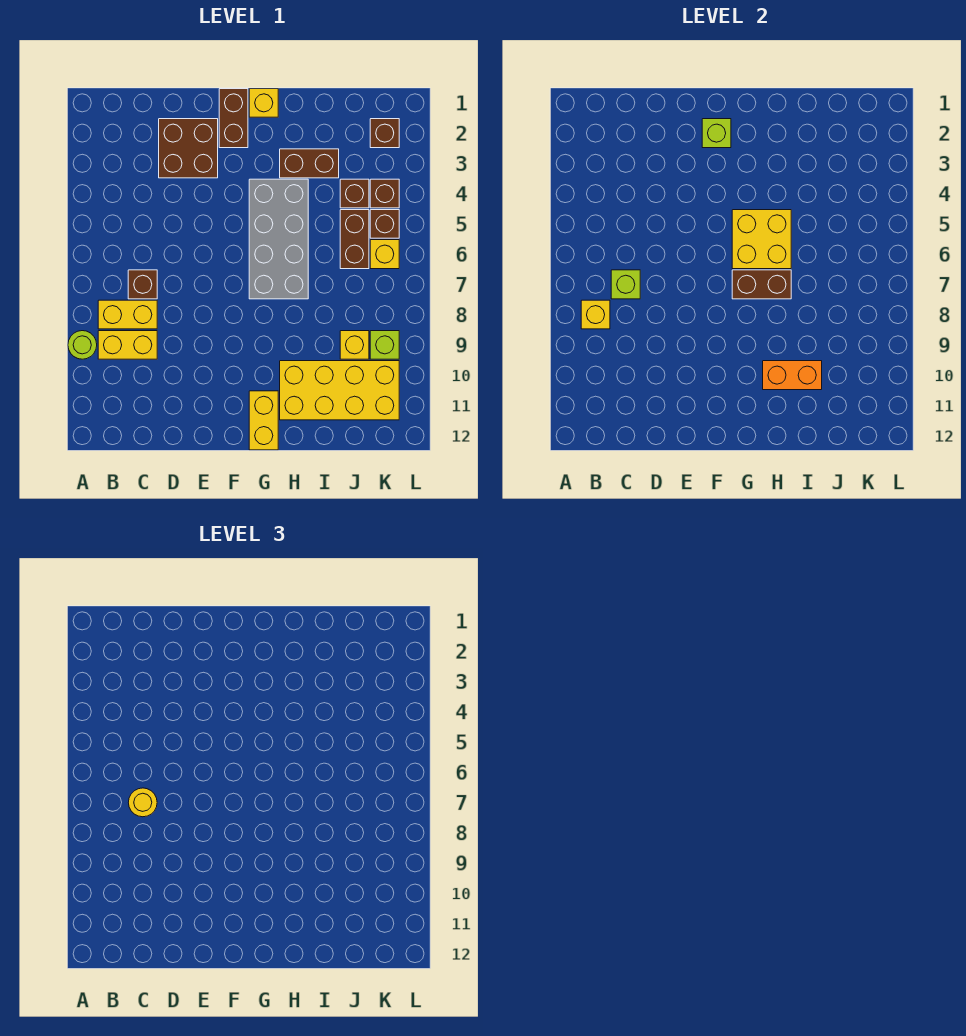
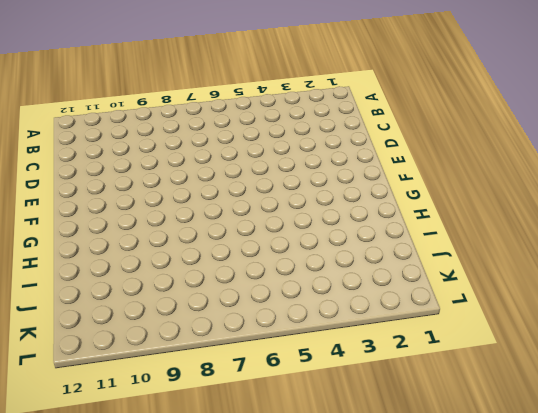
none -> lime 1x1 round brick [68,331,97,359]
none -> yellow 1x2 brick [98,300,157,329]
none -> yellow 1x2 brick [98,331,157,359]

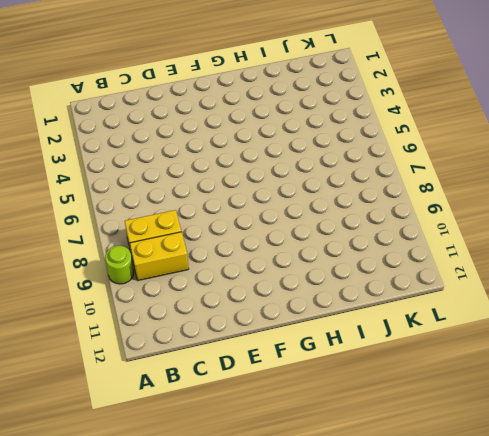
none -> brown 1x1 brick [128,270,157,299]
none -> brown 2x2 brick [159,119,218,178]
none -> brown 1x2 brick [219,89,248,148]

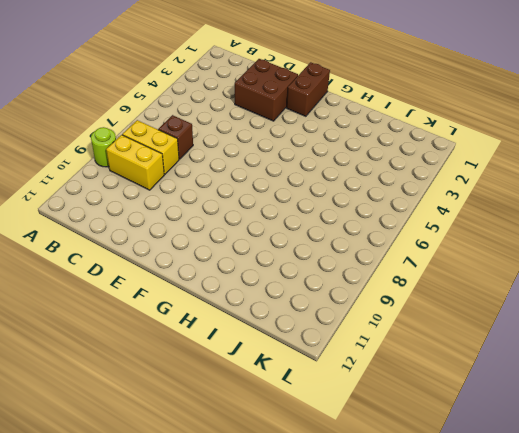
none -> yellow 1x1 brick [249,89,278,117]
none -> grey 2x4 brick [249,179,308,299]
none -> yellow 1x2 brick [249,391,278,450]

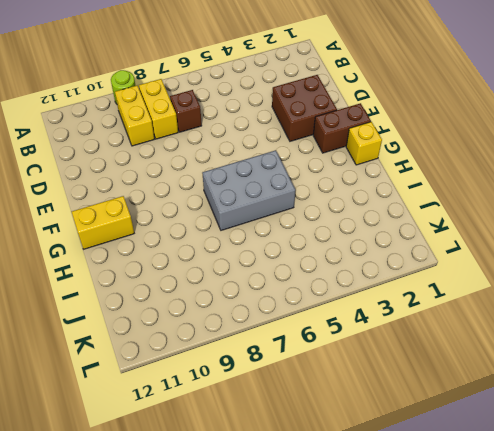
grey 2x3 brick [202,150,295,230] -> grey 2x4 brick [249,179,308,299]
none -> brown 1x2 brick [280,149,339,178]
none -> yellow 2x4 brick [280,361,399,420]
none -> brown 1x1 brick [340,179,369,208]

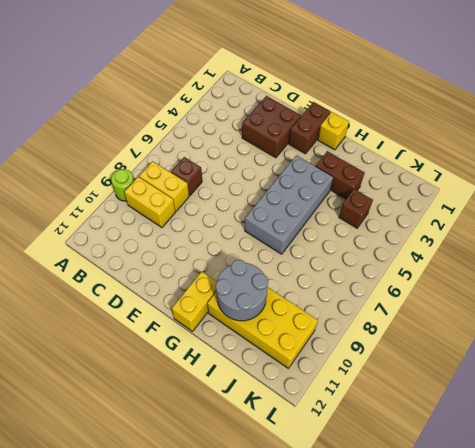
grey 2x2 round brick [216,260,268,321] -> orange 1x2 brick [763,361,822,390]
none -> brown 1x2 brick [340,210,369,269]
none -> yellow 1x1 brick [340,331,369,359]
none -> brown 1x1 brick [370,119,399,148]

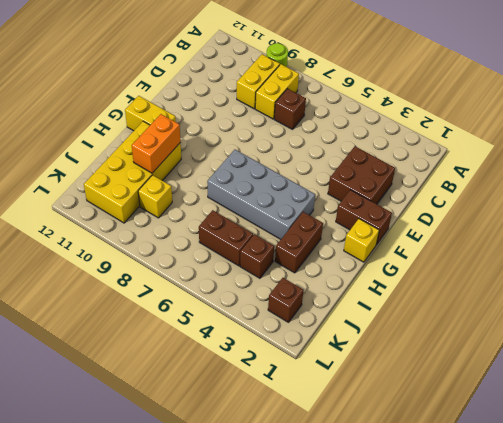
none -> brown 1x1 brick [370,179,399,208]
none -> brown 1x1 brick [370,210,399,238]
none -> yellow 1x1 brick [370,240,399,269]

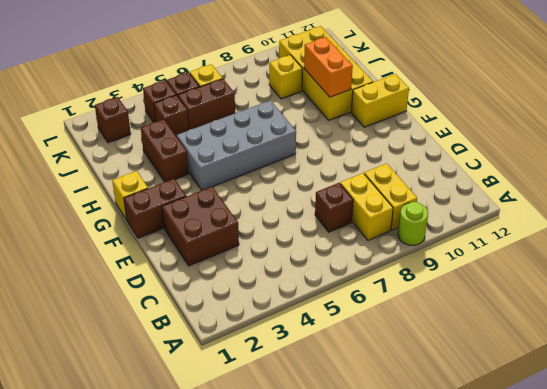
none -> lime 1x1 brick [370,331,399,359]
none -> yellow 1x1 brick [581,300,610,329]
none -> lime 1x1 brick [611,270,640,299]

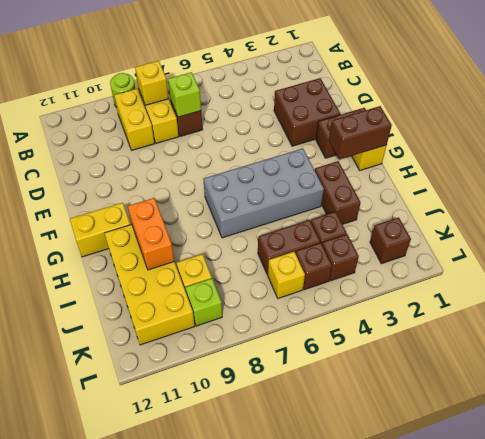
brown 1x2 brick [329,106,392,159] -> brown 1x2 brick turned to [732,270,791,299]
none -> lime 1x1 brick [702,119,731,148]
none -> yellow 2x2 brick [732,210,791,269]
none -> yellow 1x1 round brick [128,788,157,817]

